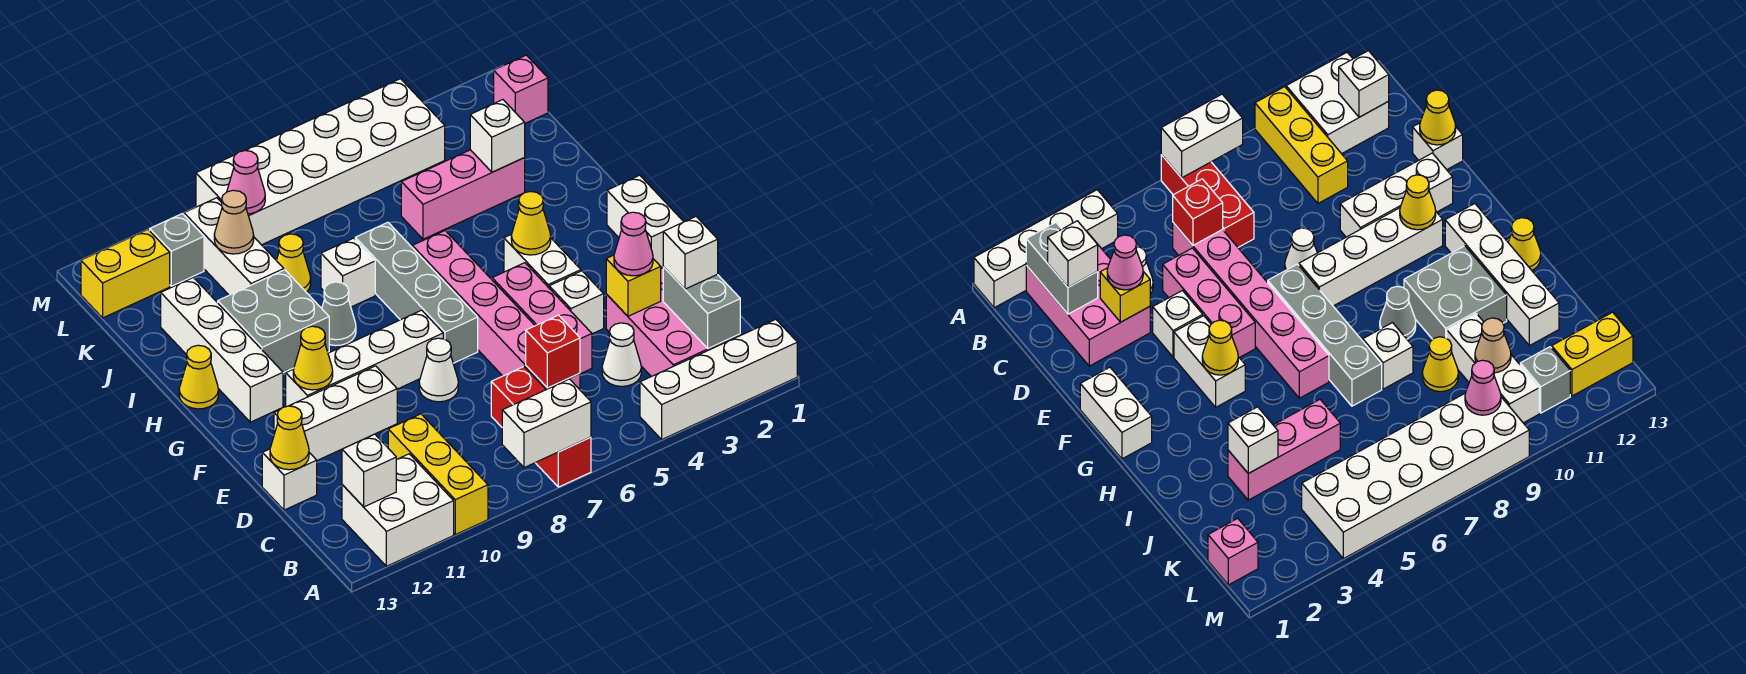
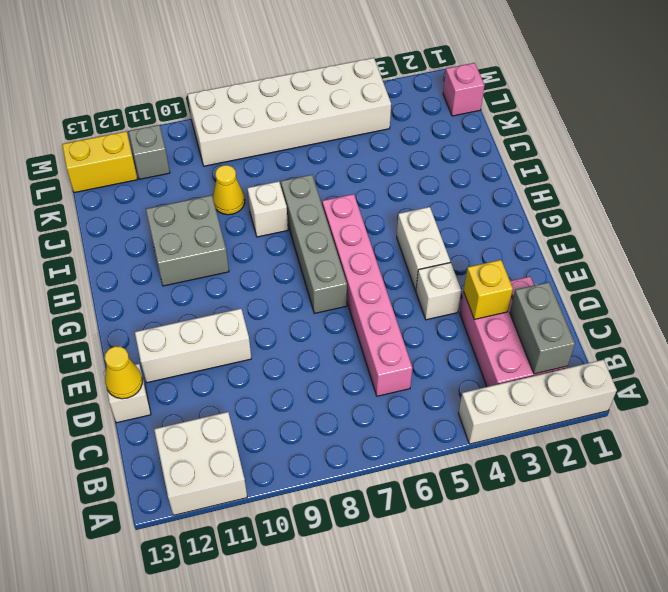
none -> red 1x3 brick [491,367,591,487]
none -> yellow 1x3 brick [388,414,488,535]
none -> white 1x1 cone [602,323,641,386]
none -> pink 1x3 brick [492,263,592,374]

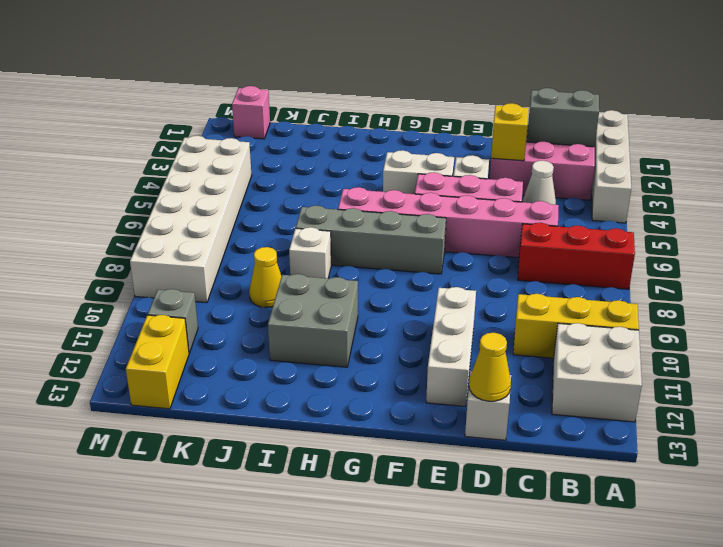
none -> white 1x1 cone [419,338,458,402]
none -> white 1x2 brick [607,175,684,267]
none -> white 1x4 brick [286,310,443,407]
none -> white 1x4 brick [161,278,283,422]

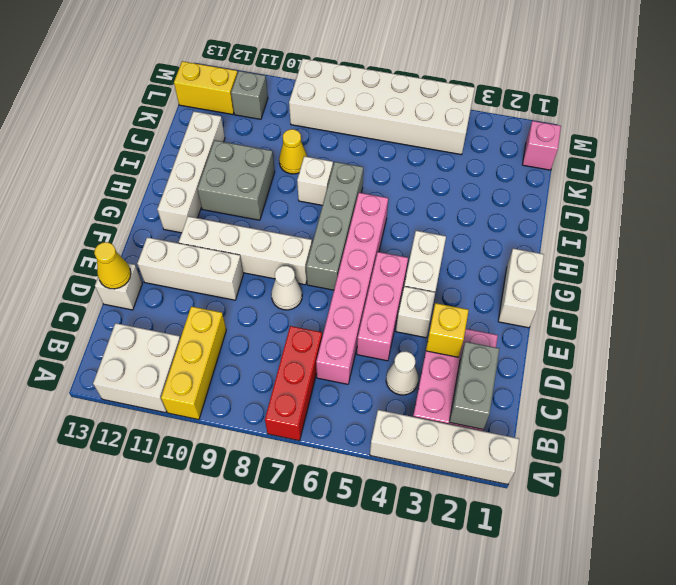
none -> grey 1x1 cone [322,282,356,346]
none -> yellow 1x1 cone [179,345,218,409]
none -> pink 1x3 brick [401,150,525,239]
none -> white 1x3 brick [184,198,284,295]

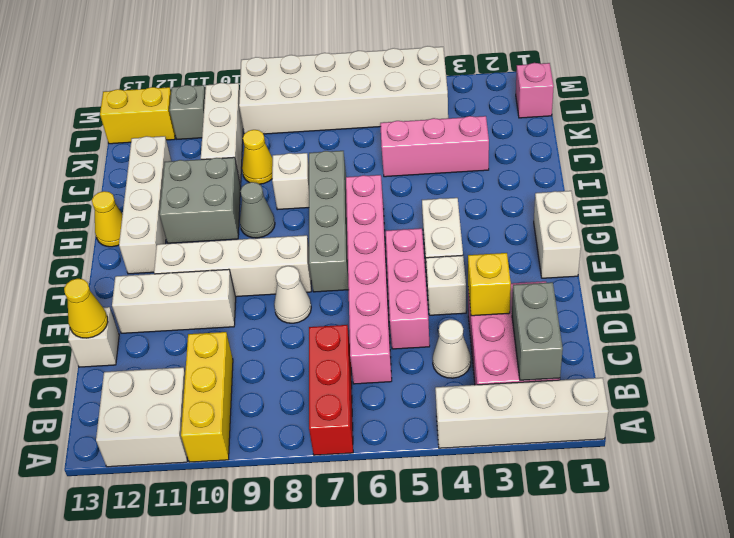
none -> white 1x2 brick [502,379,591,468]
none -> white 1x1 brick [342,434,396,507]
none -> red 1x1 brick [526,315,580,388]
none -> yellow 1x1 cone [293,326,333,390]

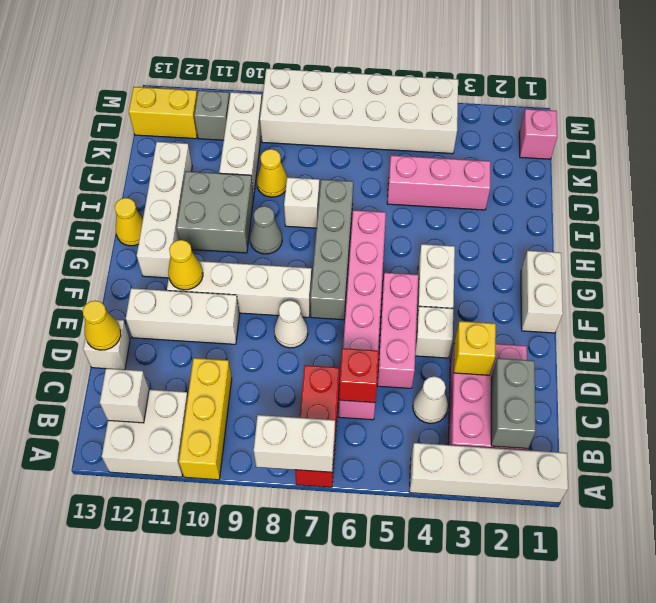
none -> yellow 1x1 cone [511,191,551,255]
none -> white 1x1 brick [470,100,525,172]
none -> tan 1x1 cone [214,190,254,254]
none -> pink 1x1 cone [227,151,265,214]

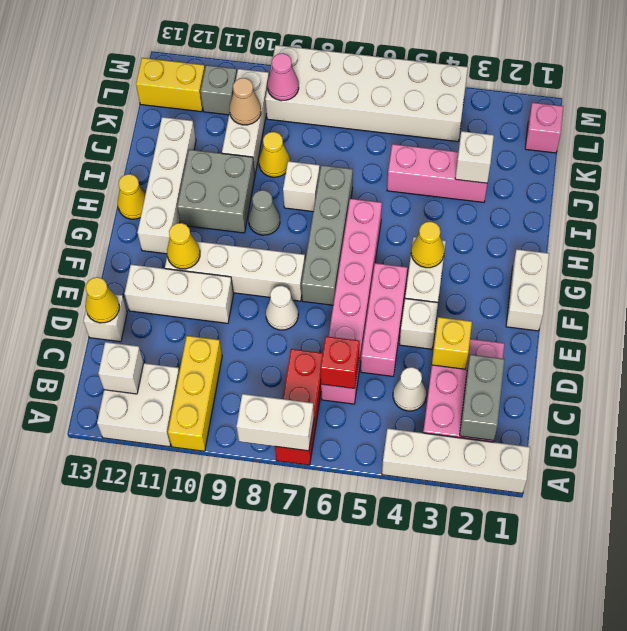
none -> white 1x1 brick [663,217,718,289]
none -> pink 1x1 cone [614,212,653,276]

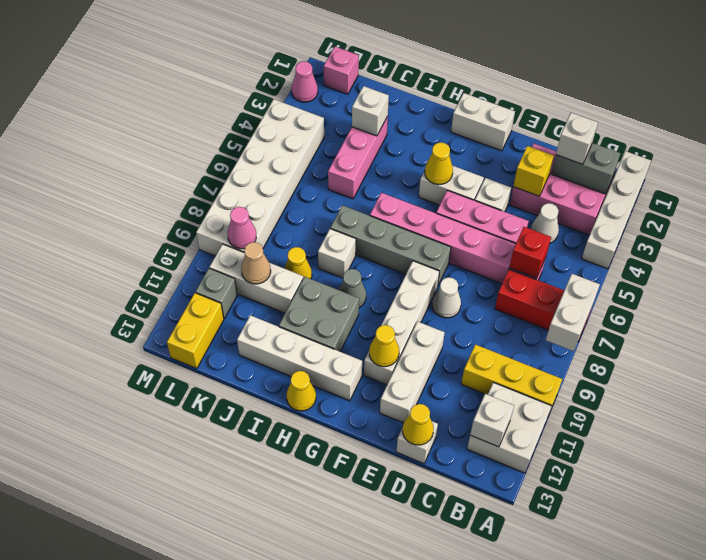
pink 1x1 cone [292,61,318,102] -> pink 1x1 cone moved to [614,212,653,276]

